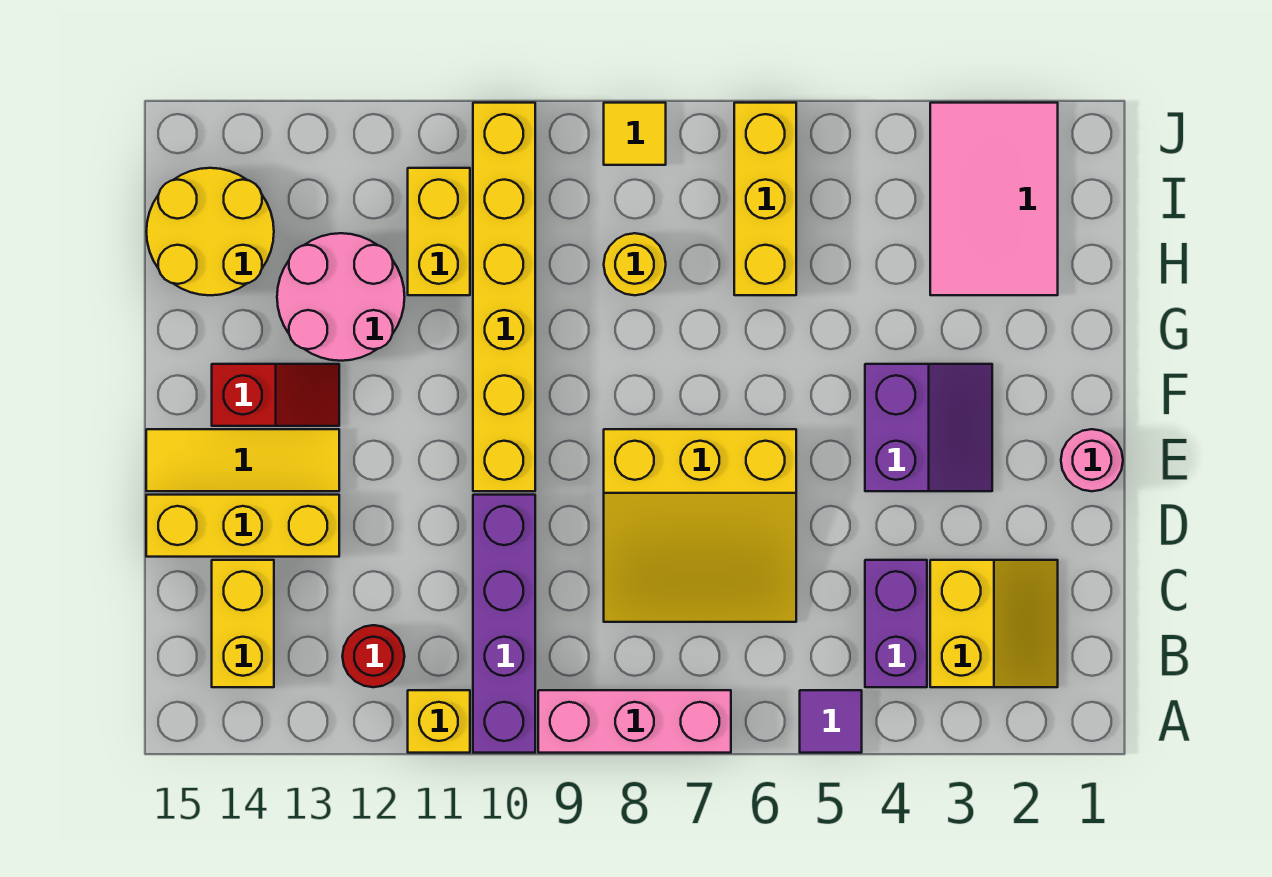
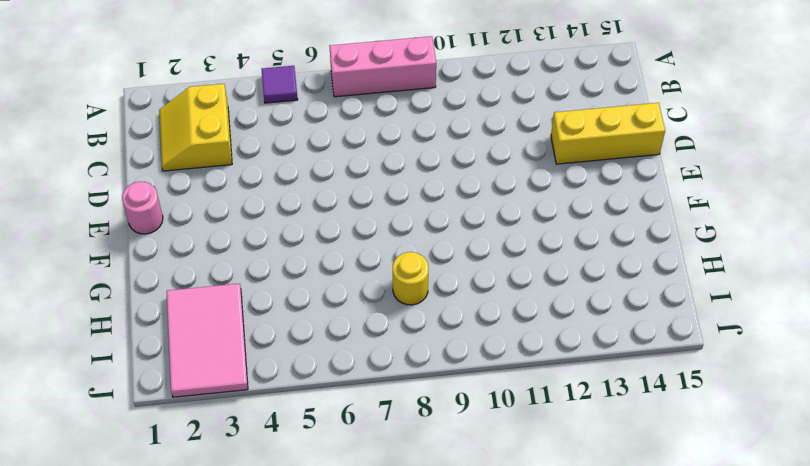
none -> purple 1x4 brick [473,495,535,753]
none -> yellow 1x1 brick [408,690,470,753]
none -> purple 1x2 brick [865,560,927,687]

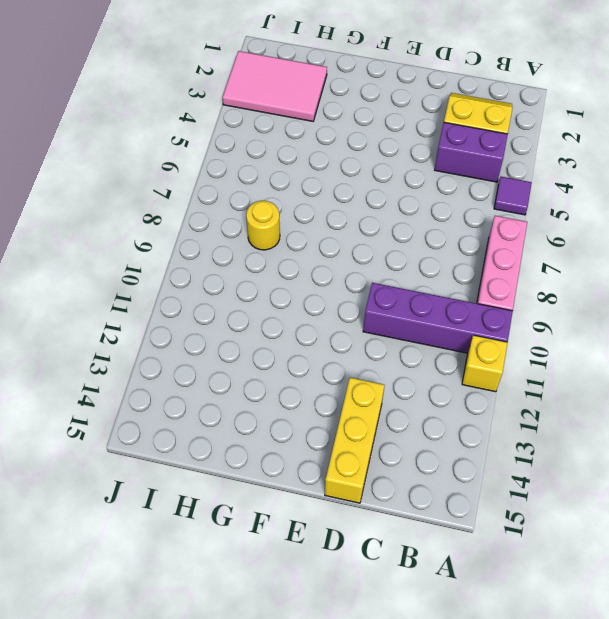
none -> red 1x1 round brick [342,625,405,687]
none -> yellow 1x2 brick [212,560,274,687]
none -> yellow 3x3 slope [604,429,796,622]

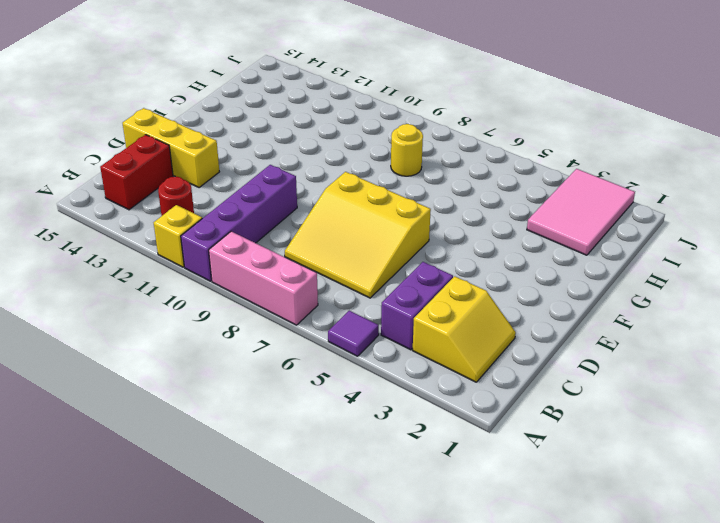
red 1x2 brick [100,135,173,210] -> yellow 1x2 brick [212,560,274,687]
none -> pink 1x1 round brick [1061,429,1123,491]
none -> purple 2x2 slope [865,364,992,491]
none -> yellow 1x6 brick [473,103,535,491]

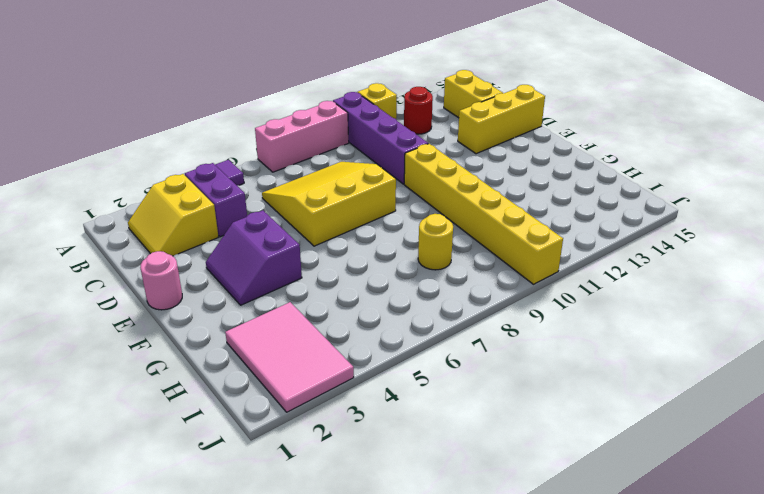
none -> yellow 1x3 tile [146,429,339,491]
none -> red 1x2 slope [212,364,339,426]
none -> pink 2x2 round brick [277,233,405,361]

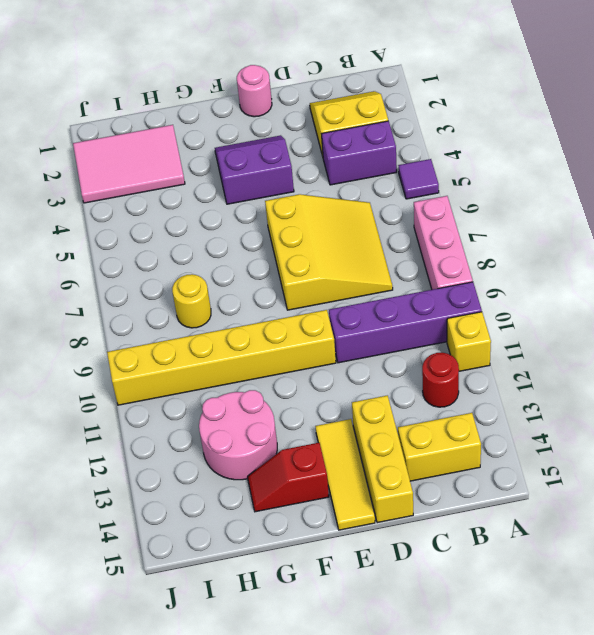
red 1x2 slope [248,443,329,512] -> red 1x2 slope turned to [212,364,339,426]
none -> yellow 1x3 brick [734,103,796,295]
none -> yellow 1x2 brick [408,168,470,295]
none -> yellow 2x2 round brick [146,168,274,295]

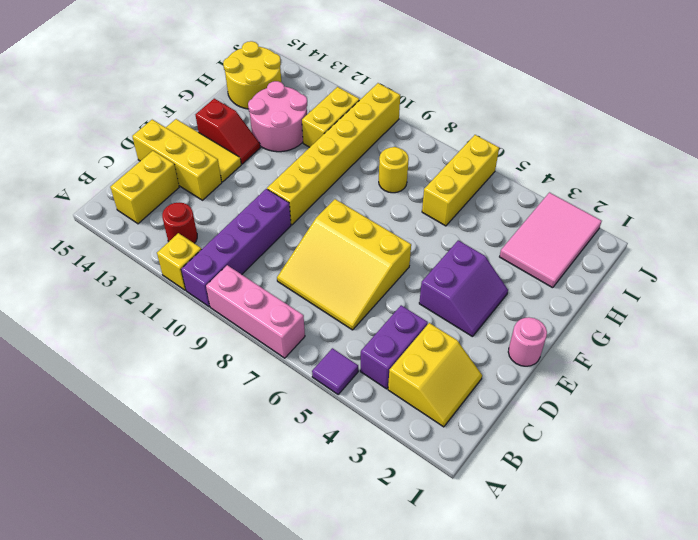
none -> yellow 1x1 tile [604,103,666,165]

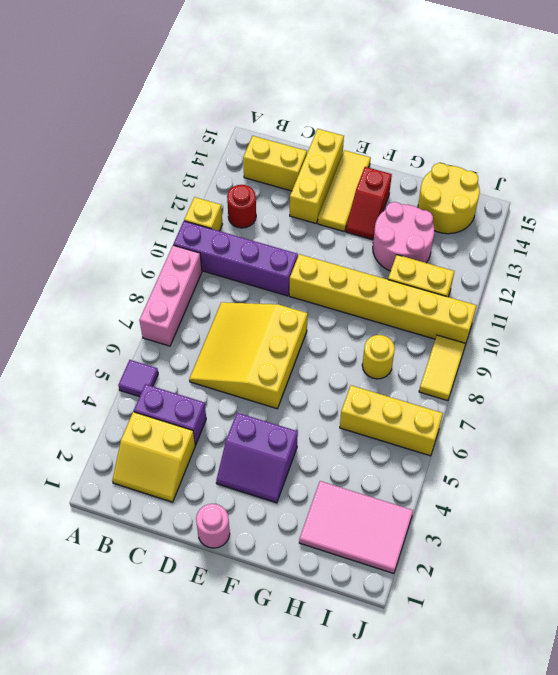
yellow 1x2 tile [419,335,466,401] -> yellow 1x1 tile [604,103,666,165]

